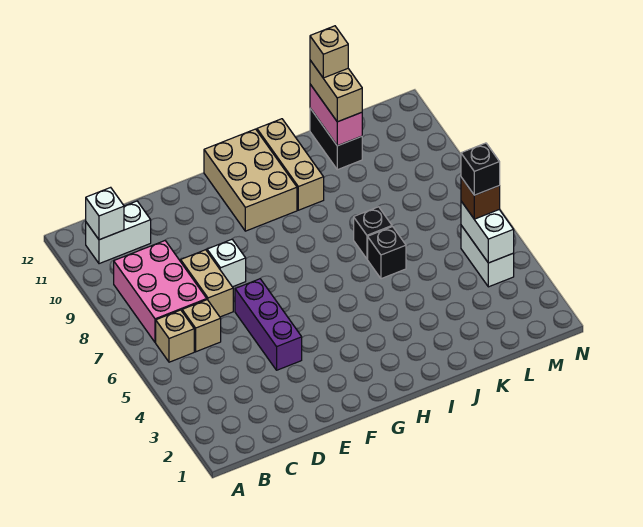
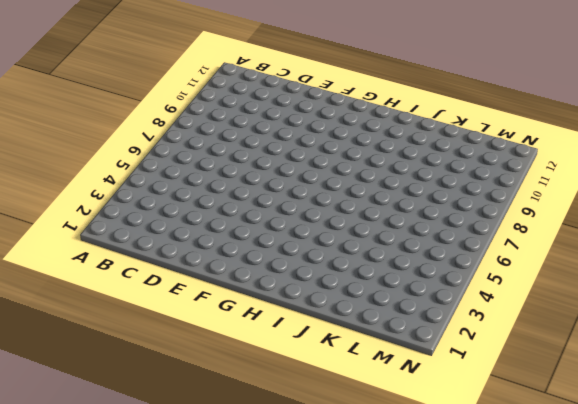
none -> tan 1x1 brick [156,310,194,362]
none -> pink 2x3 brick [114,241,207,342]
none -> white 1x2 brick [86,201,151,264]

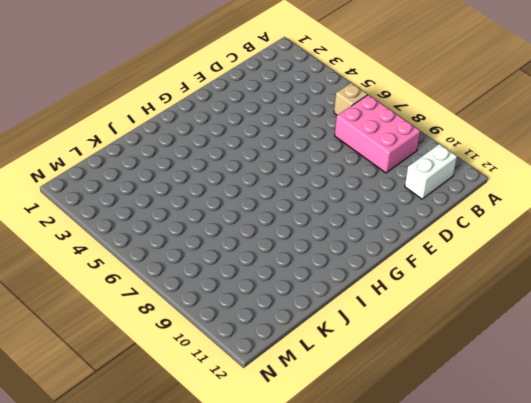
none -> tan 1x1 brick [182,300,221,352]
none -> tan 1x2 brick [181,250,233,317]
none -> purple 1x3 brick [235,279,302,370]

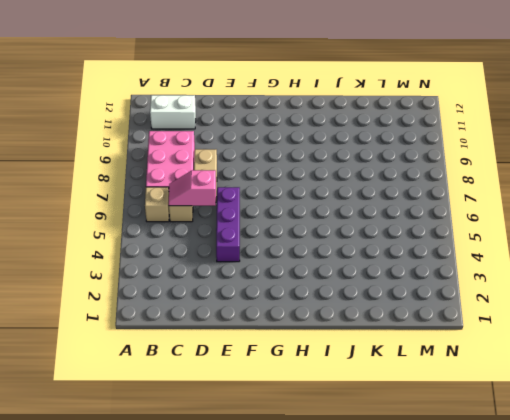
pink 1x2 slope [169,170,216,206] -> none
none -> white 1x1 brick [207,239,246,287]
none -> tan 2x3 brick [204,129,297,231]
none -> tan 1x3 brick [257,119,324,210]

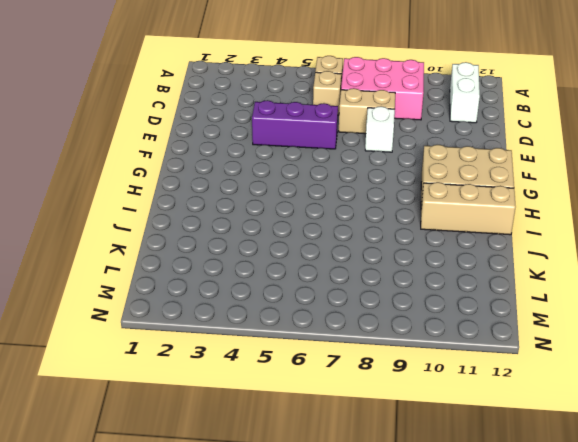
none -> black 1x1 brick [368,227,406,279]
none -> black 1x1 brick [354,207,392,259]
none -> black 1x2 brick [310,108,362,170]

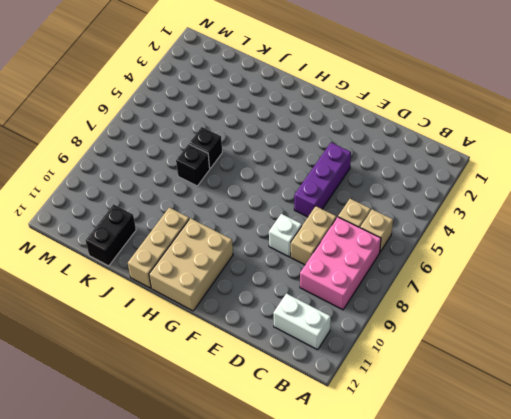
none -> white 1x2 brick [461,225,514,287]
none -> white 1x1 brick [86,187,124,240]
none -> pink 1x2 brick [310,84,362,146]

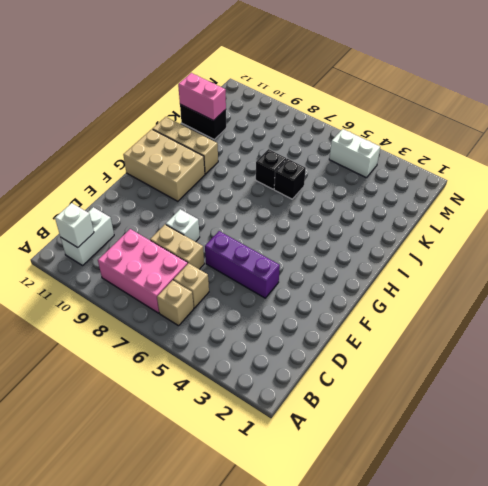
none -> white 1x2 brick [461,201,514,263]
none -> tan 1x2 brick [310,60,362,122]
none -> brown 1x1 brick [461,177,500,219]

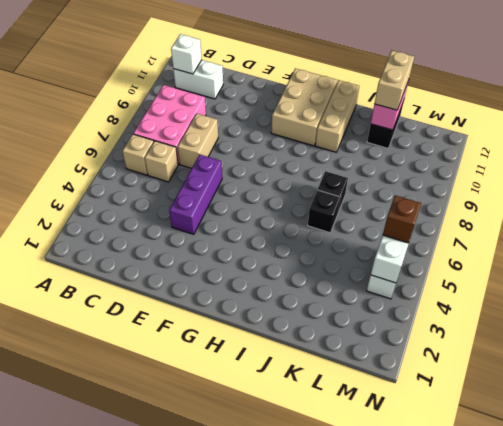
none -> white 1x1 brick [207,239,246,287]
none -> tan 1x1 brick [310,26,348,78]
none -> black 1x1 brick [461,143,500,195]

